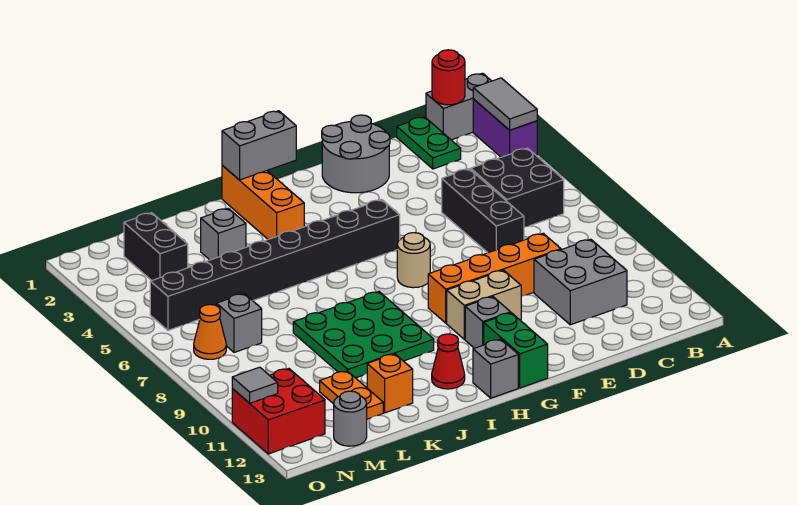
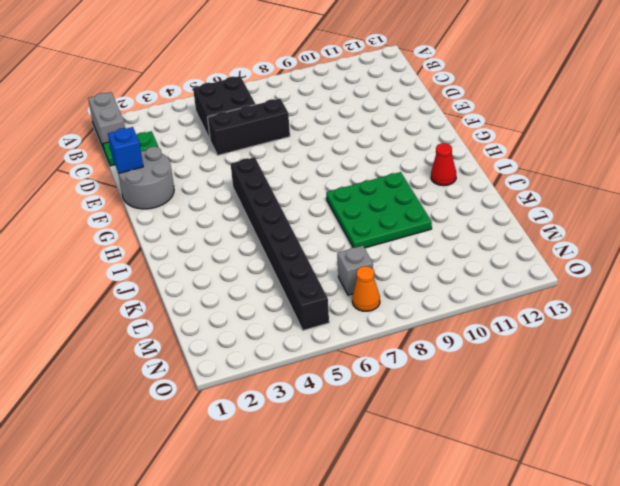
blue 1x1 brick [108,127,143,173] -> none
none -> purple 1x2 brick [473,99,537,157]
none -> grey 2x2 brick [534,239,627,325]
none -> orange 1x4 brick [428,233,561,323]

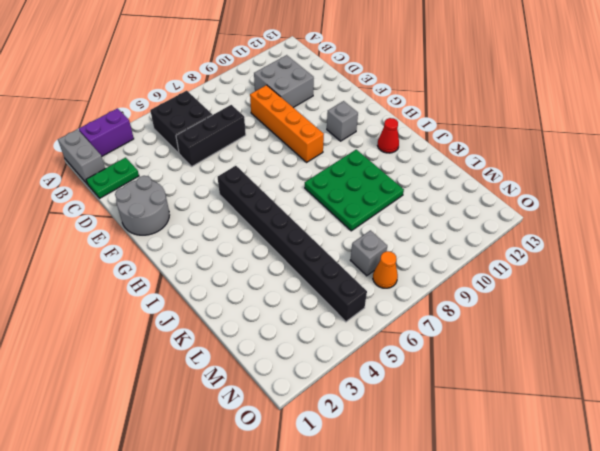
none -> tan 1x2 brick [447,270,521,339]
none -> tan 1x1 round brick [397,233,430,288]
none -> green 1x2 brick [484,313,548,388]

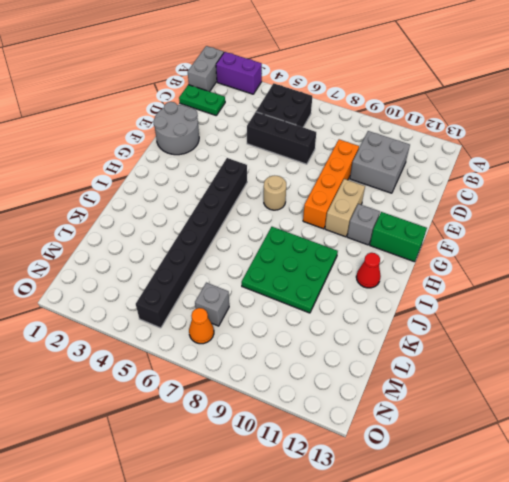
none -> grey 1x1 brick [473,339,518,398]
none -> orange 1x3 brick [222,165,304,239]
none -> grey 1x1 brick [201,208,246,260]

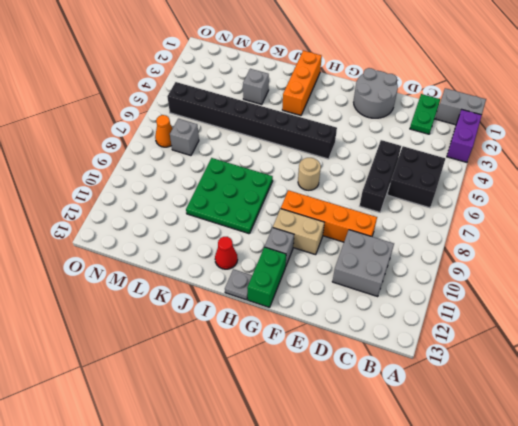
grey 1x1 plate [225,269,252,300] -> grey 1x1 brick [473,339,518,398]
none -> orange 1x1 brick [367,354,413,413]
none -> orange 1x2 plate [320,371,383,419]
none -> black 1x2 brick [124,213,188,281]

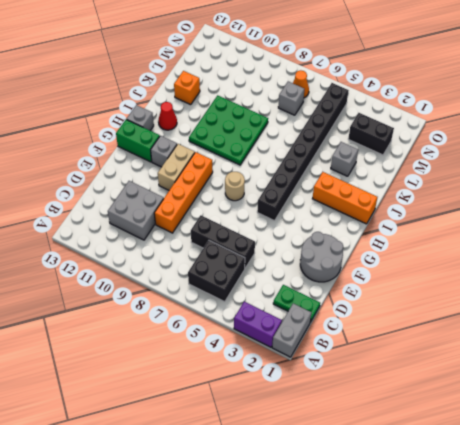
none -> orange 1x2 plate [320,371,383,419]
none -> grey 1x1 round brick [334,391,367,446]
none -> red 2x2 brick [232,369,325,454]

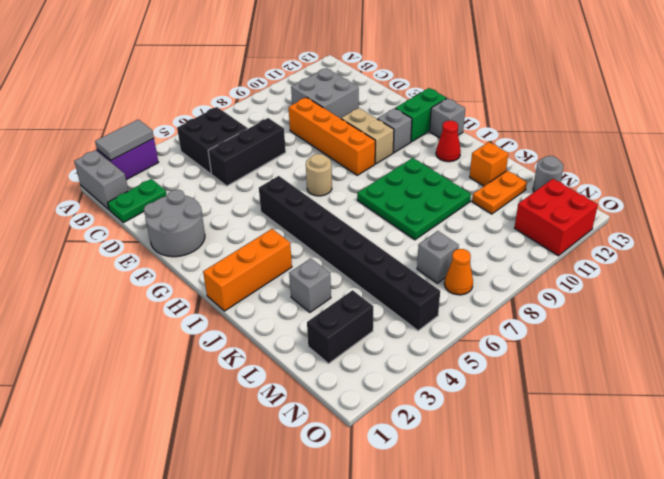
none -> red 1x1 round brick [432,50,465,105]
none -> grey 1x2 brick [222,111,296,180]
none -> grey 1x1 tile [232,367,278,403]

